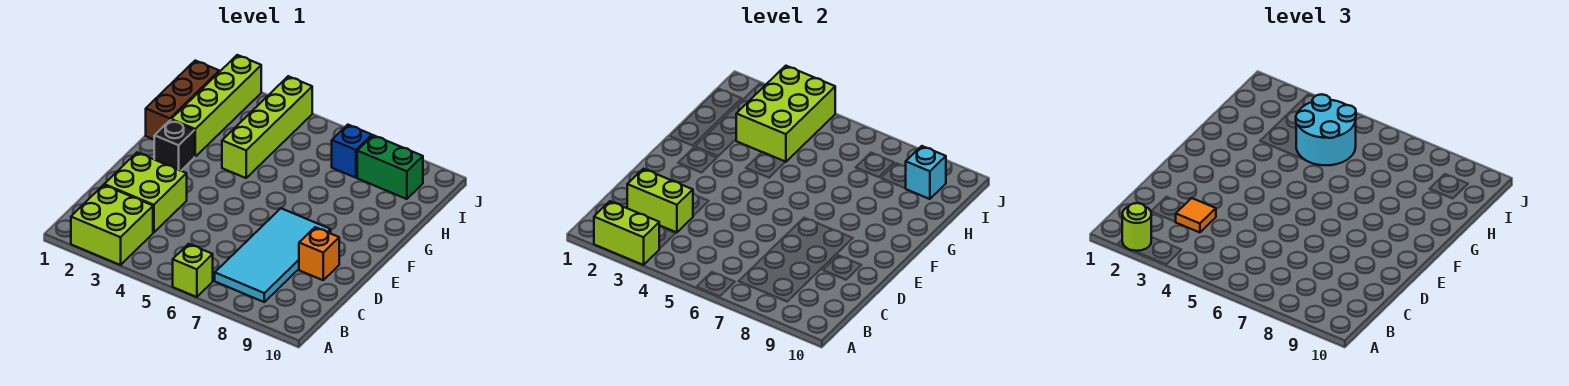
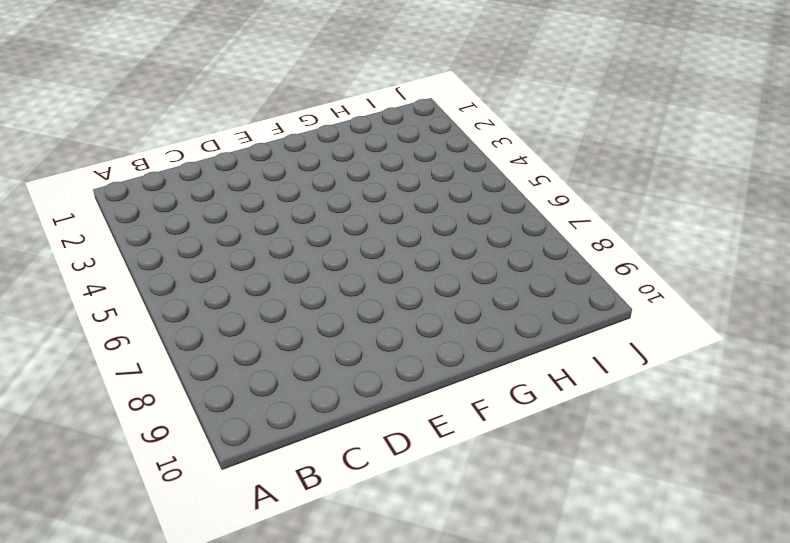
none -> lime 2x2 brick [71,185,153,265]
none -> lime 1x1 brick [173,244,213,297]
none -> cyan 2x4 tile [215,208,331,302]

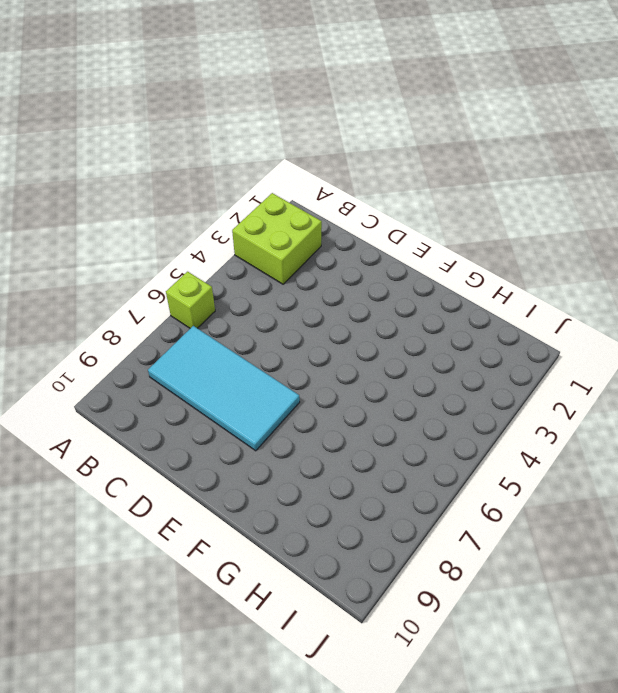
none -> lime 2x2 brick [104,153,187,233]
none -> orange 1x1 brick [299,227,339,280]
none -> black 1x1 brick [154,120,195,171]

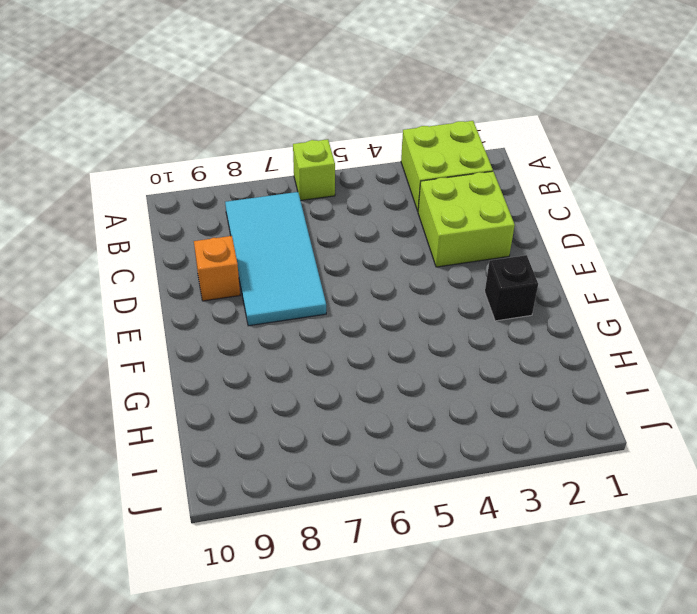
none -> brown 1x3 brick [146,61,219,139]
none -> lime 1x4 brick [171,55,261,157]
none -> lime 1x4 brick [222,76,312,178]

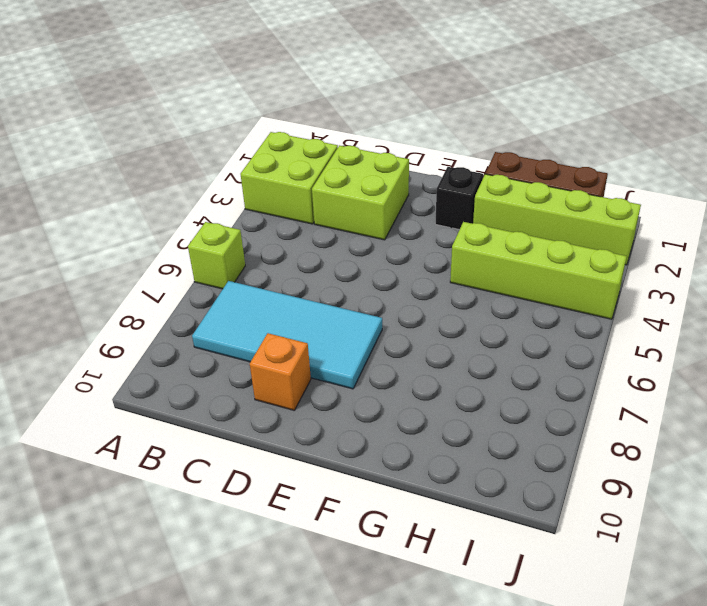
none -> blue 1x1 brick [332,125,372,178]
none -> green 1x2 brick [357,135,423,199]
none -> lime 1x2 brick [594,201,659,265]

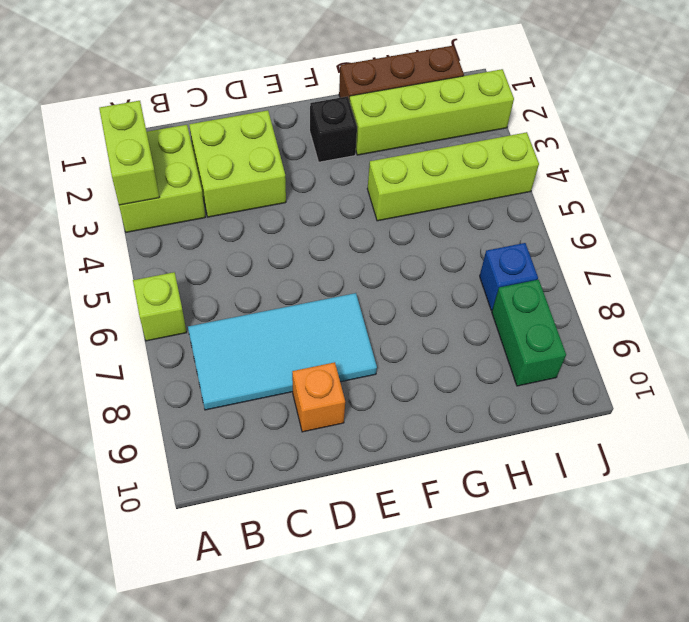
none -> lime 1x2 brick [627,169,693,233]
none -> lime 2x3 brick [736,66,835,162]
none -> cyan 1x1 brick [905,146,946,199]

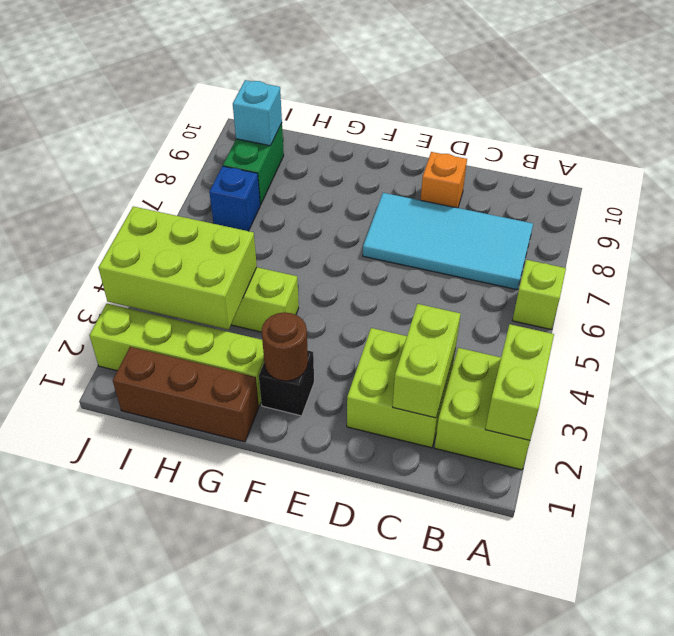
brown 1x1 round brick [262,312,308,381] -> none
none -> lime 1x1 round brick [1122,203,1151,251]
none -> orange 1x1 tile [1176,198,1216,233]
none -> cyan 2x2 round brick [1296,94,1356,165]

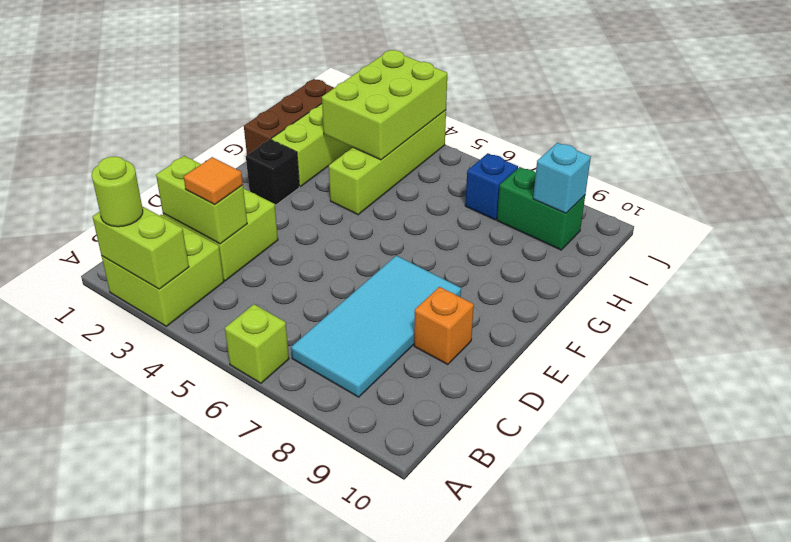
none -> cyan 2x2 round brick [1296,94,1356,165]

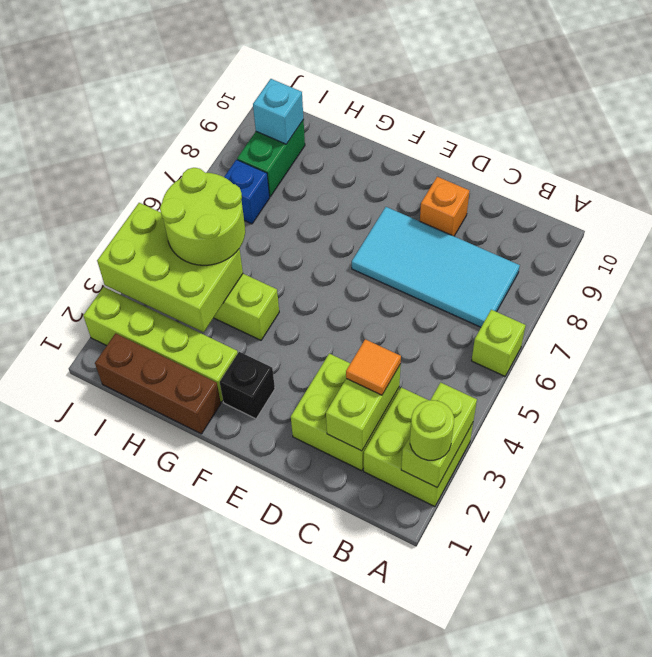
lime 2x2 round brick [160,168,245,265] -> cyan 2x2 round brick [1296,94,1356,165]

